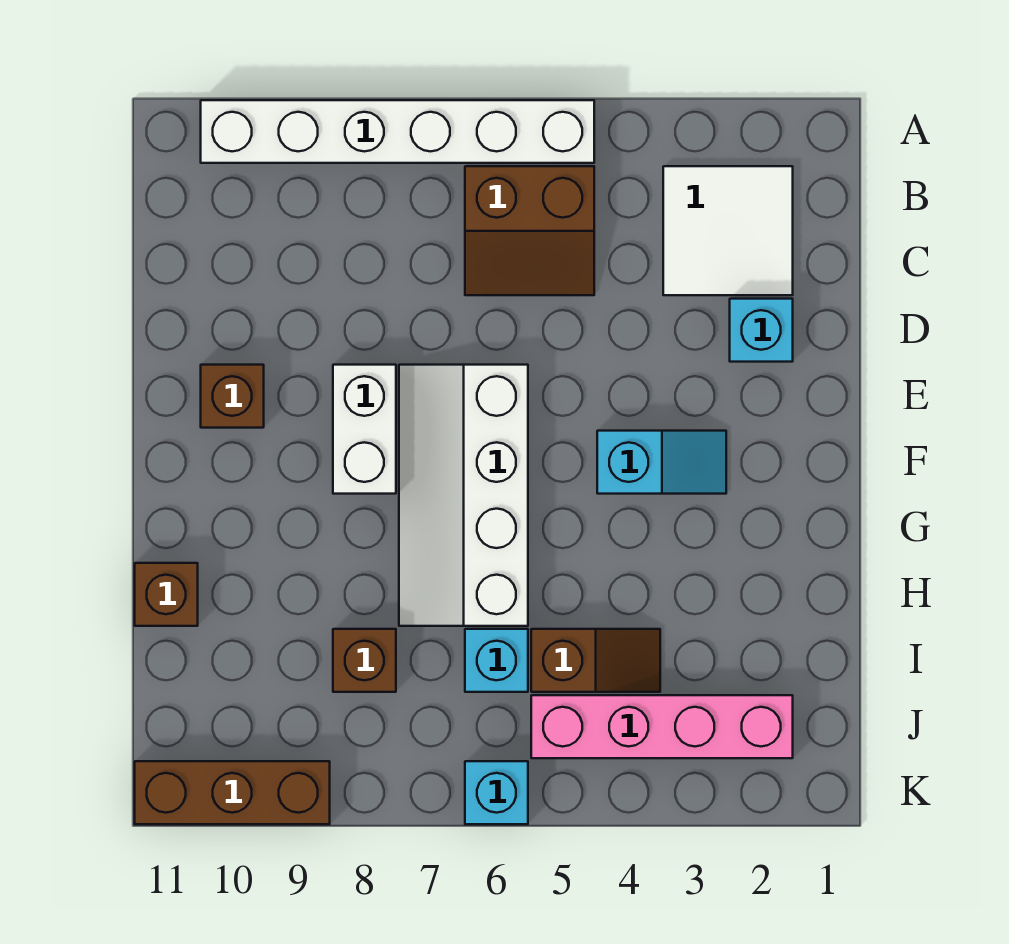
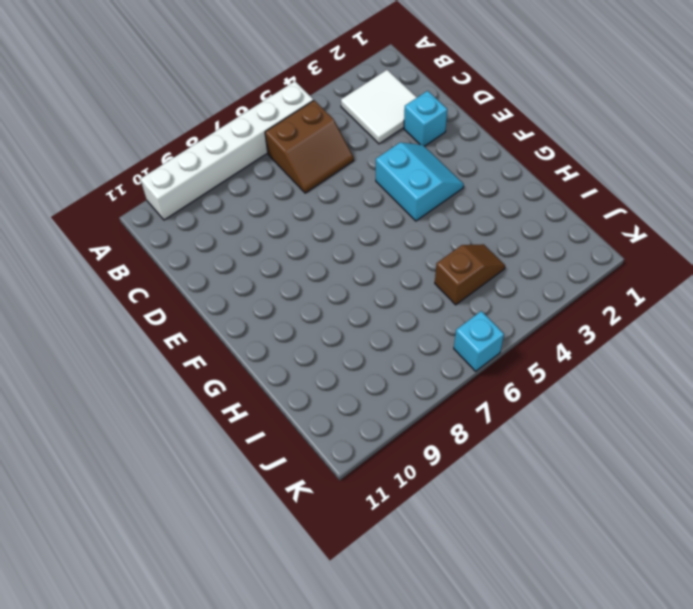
cyan 2x2 slope [376,142,464,221] -> cyan 1x2 slope [597,431,726,494]
none -> white 2x4 slope [399,365,528,626]
none -> white 1x2 brick [333,365,396,494]
none -> brown 1x1 brick [201,365,264,428]

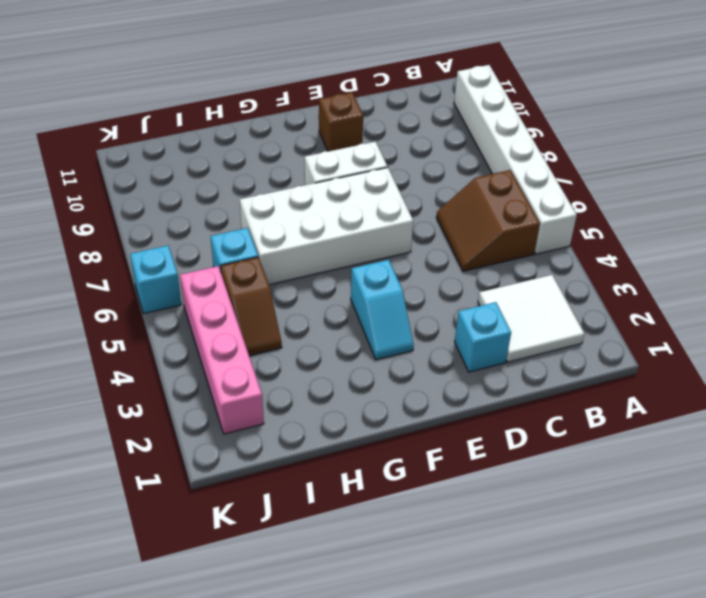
white 2x4 brick [240,167,413,285] -> white 2x4 slope [399,365,528,626]
none -> brown 1x1 brick [135,563,198,626]
none -> brown 1x1 brick [333,629,396,692]
none -> brown 1x3 brick [135,761,330,824]

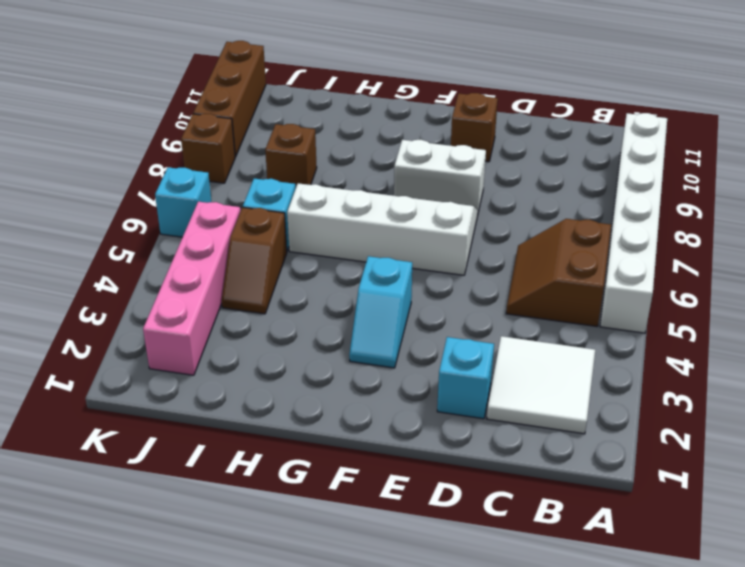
brown 1x1 brick [181,114,235,183] -> brown 1x1 brick moved to [135,563,198,626]

